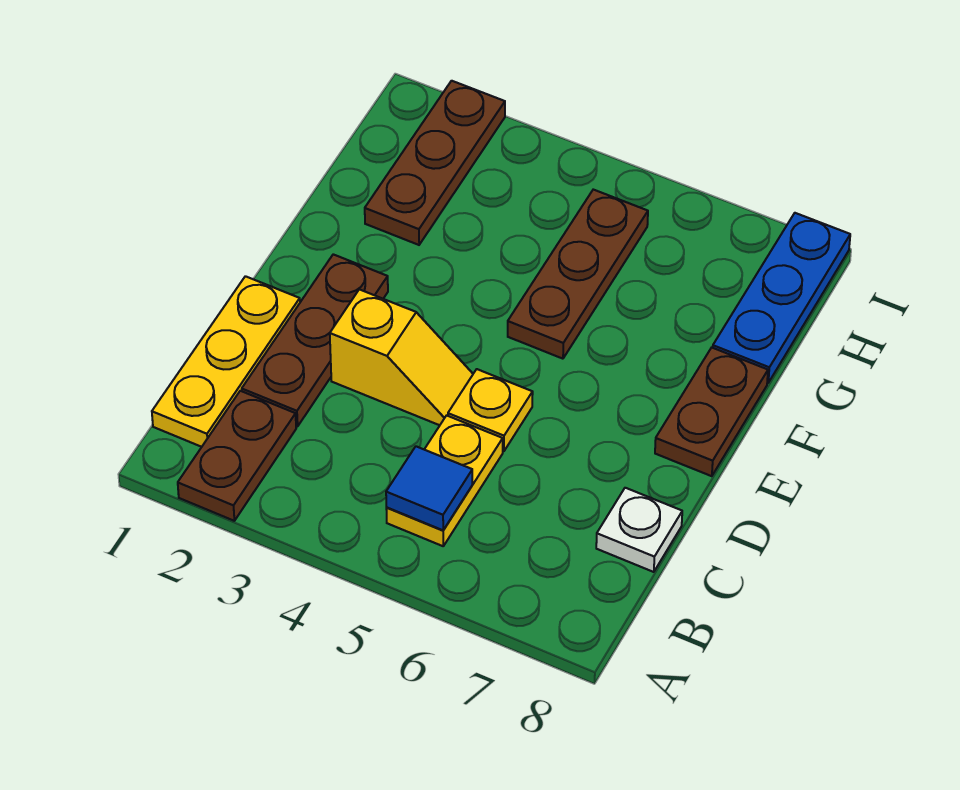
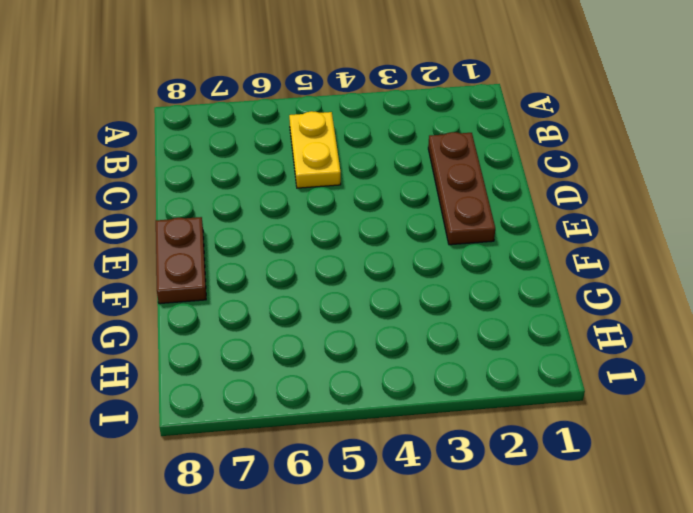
none -> brown 1x2 plate [178,391,296,521]
none -> yellow 1x3 plate [152,276,300,447]
none -> white 1x1 plate [596,488,682,572]

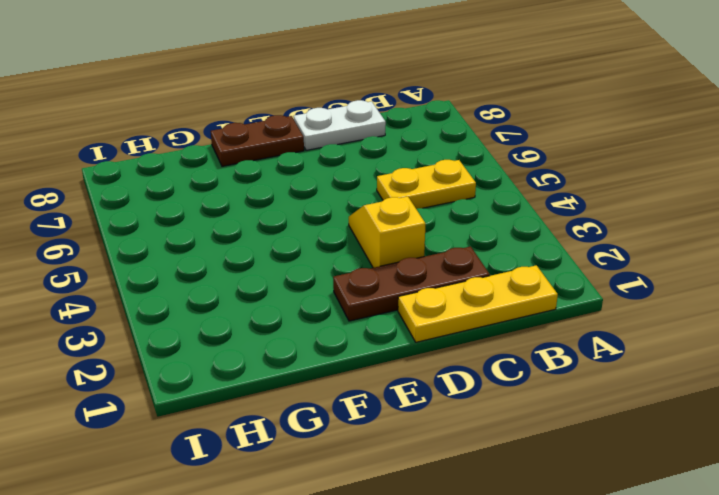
white 1x2 plate [294,100,386,150] -> white 1x1 plate [596,488,682,572]
none -> brown 1x2 plate [178,391,296,521]
none -> yellow 1x1 plate [448,369,533,451]
none -> brown 1x3 plate [508,190,648,359]

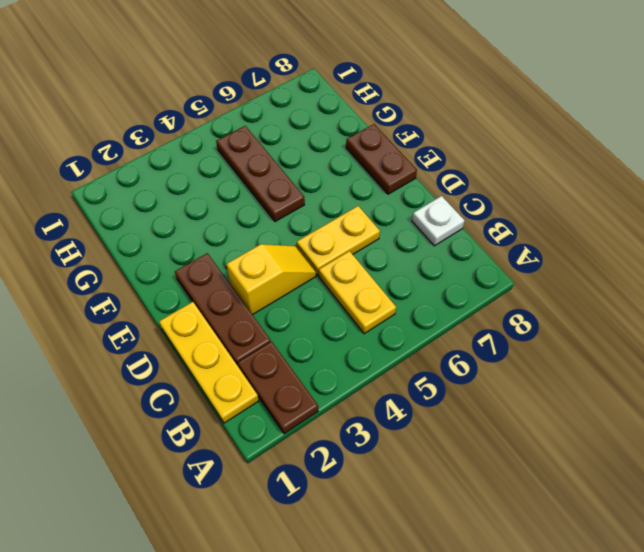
yellow 1x2 plate [297,206,380,275] -> yellow 1x1 plate [448,369,533,451]
none -> brown 1x3 plate [365,81,505,245]
none -> blue 1x3 plate [713,213,850,383]
none -> blue 1x1 tile [386,446,472,530]

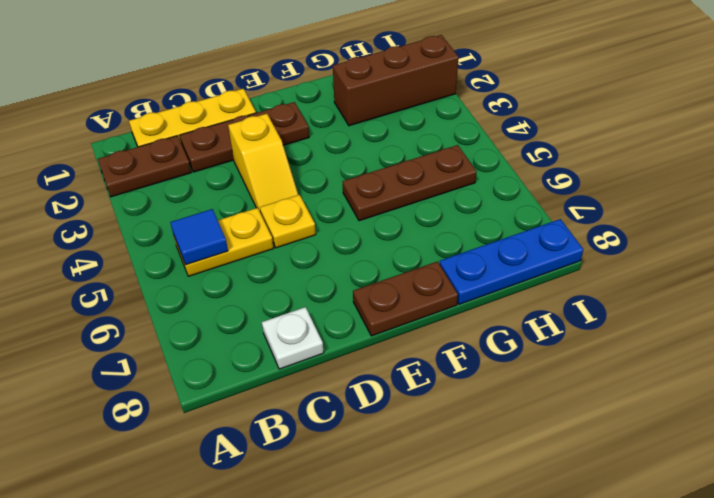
brown 1x3 brick [333,35,459,126] -> brown 1x3 plate [365,81,505,245]

